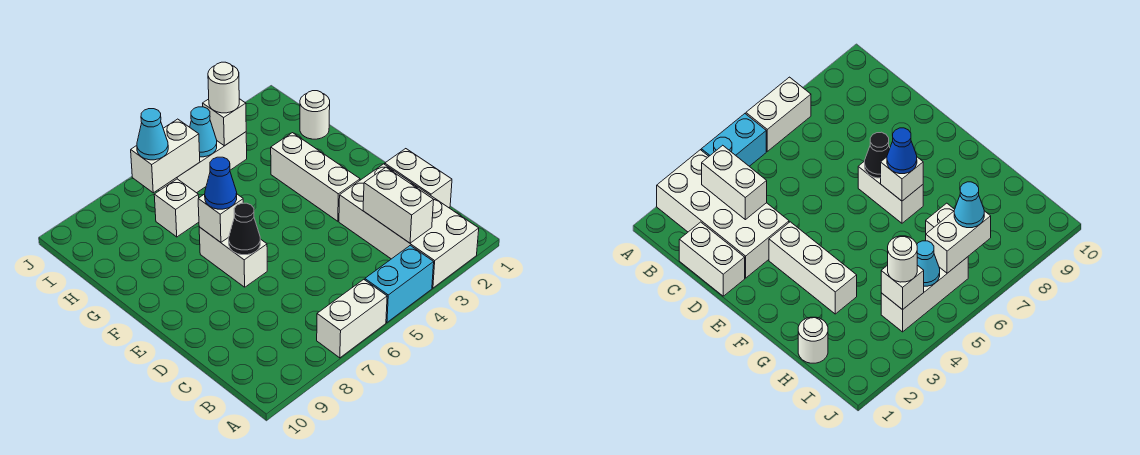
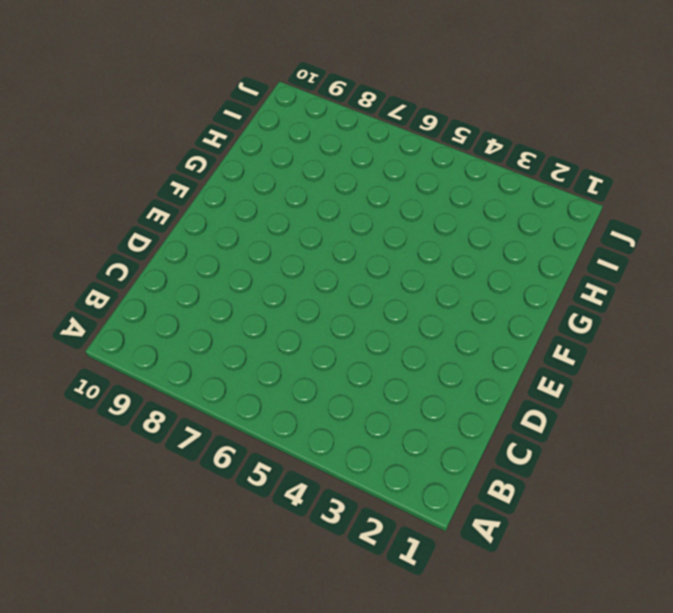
none -> white 2x4 brick [339,164,479,288]
none -> cyan 1x2 brick [365,245,434,322]
none -> white 1x2 brick [317,279,387,358]

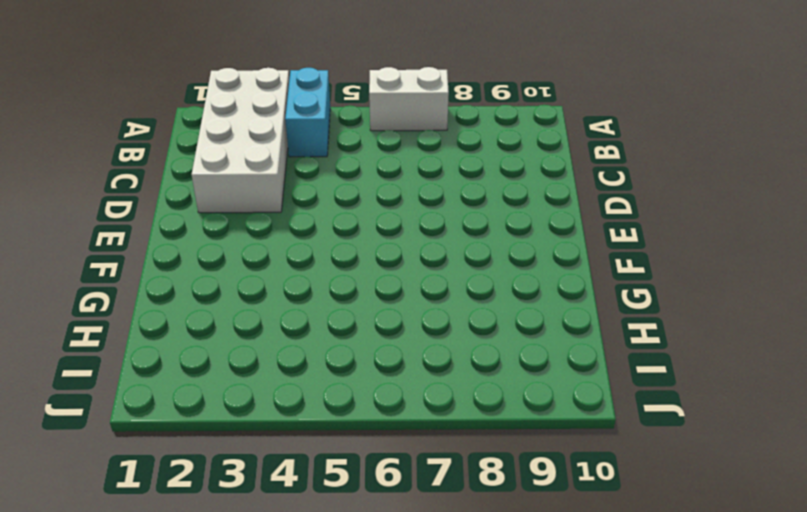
cyan 1x2 brick [285,68,330,157] -> cyan 1x2 brick turned to [365,245,434,322]
none -> white 1x2 brick [385,149,452,208]
none -> white 1x3 brick [271,133,360,221]
none -> white 1x2 brick [199,227,267,287]

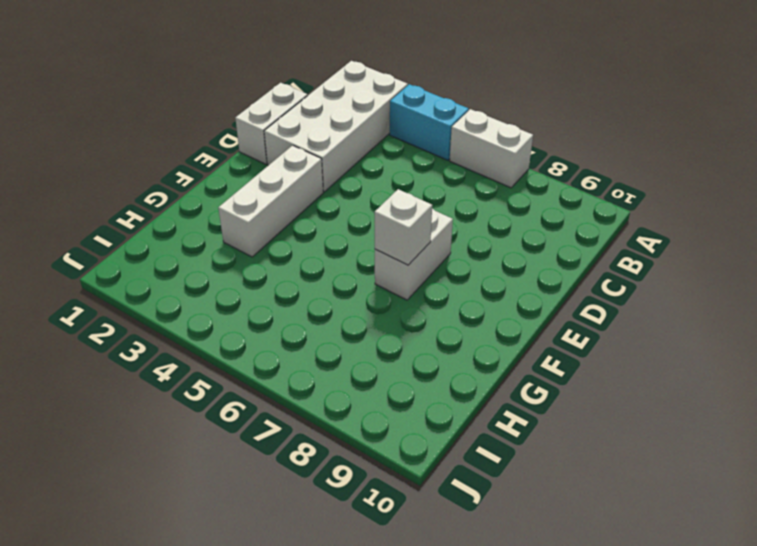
none -> white 1x1 round brick [300,91,330,139]
none -> white 1x1 brick [154,179,199,237]
none -> white 1x3 brick [159,132,247,193]

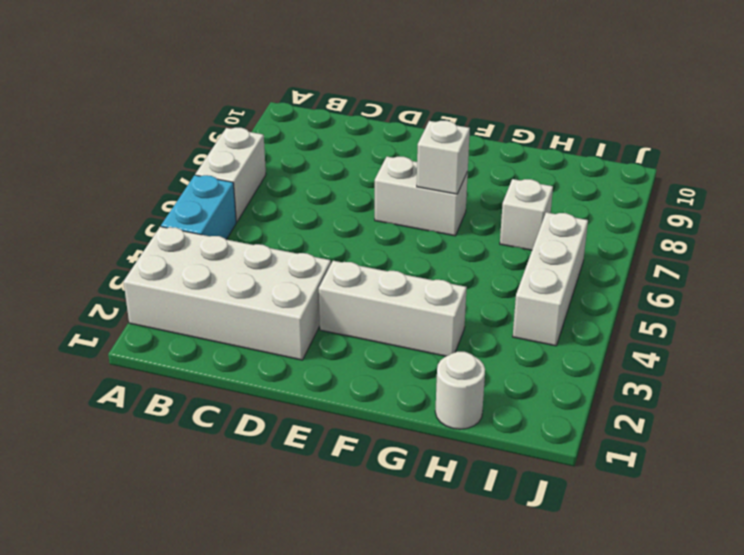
none -> white 1x2 brick [385,149,452,208]
none -> white 1x2 brick [363,167,434,243]
none -> black 1x1 cone [229,203,260,255]

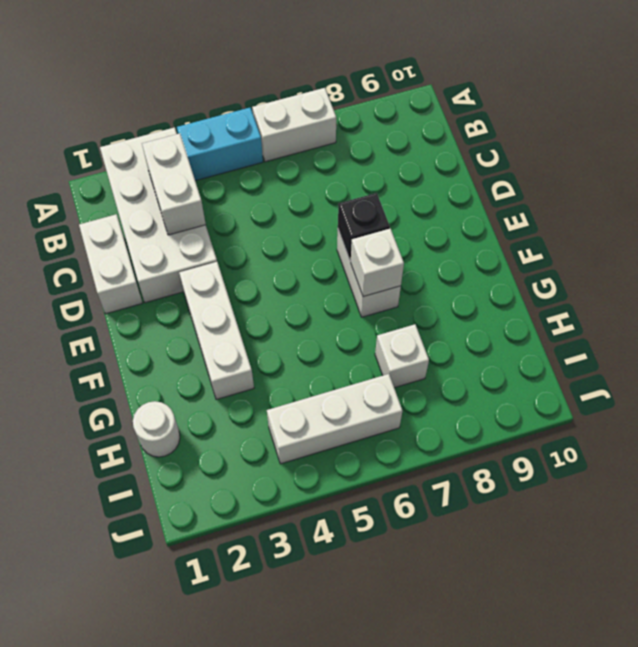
black 1x1 brick [338,193,390,261] -> black 1x1 cone [229,203,260,255]
none -> white 1x1 brick [203,99,246,146]
none -> cyan 1x1 cone [190,107,217,157]
none -> white 1x2 brick [131,119,200,193]

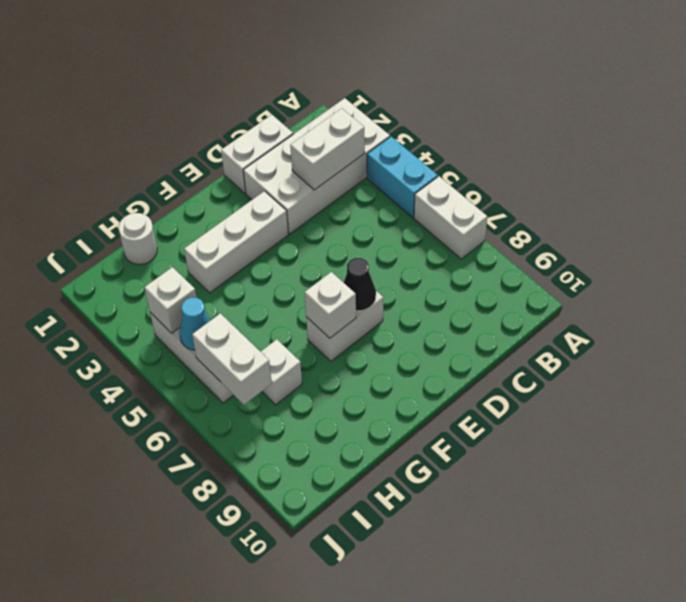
none -> blue 1x1 cone [205,157,237,209]
none -> white 1x1 round brick [208,62,239,113]
none -> cyan 1x1 cone [137,109,168,160]

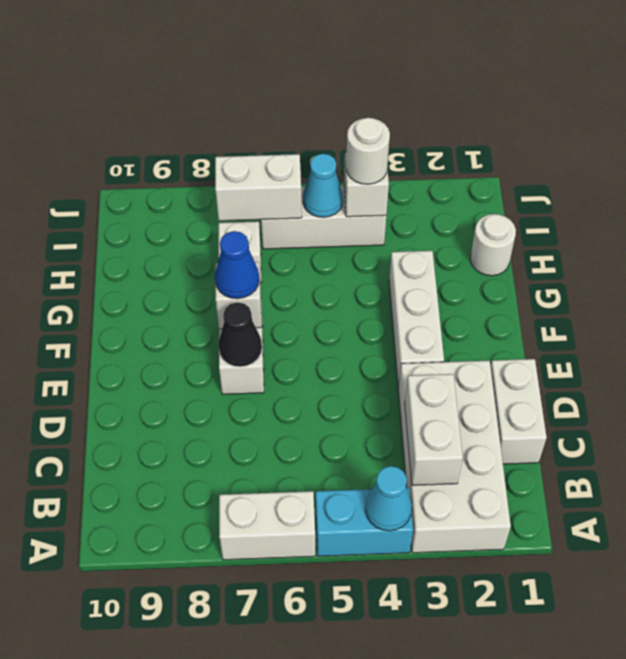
cyan 1x1 cone [365,466,412,531] -> cyan 1x1 cone moved to [137,109,168,160]

